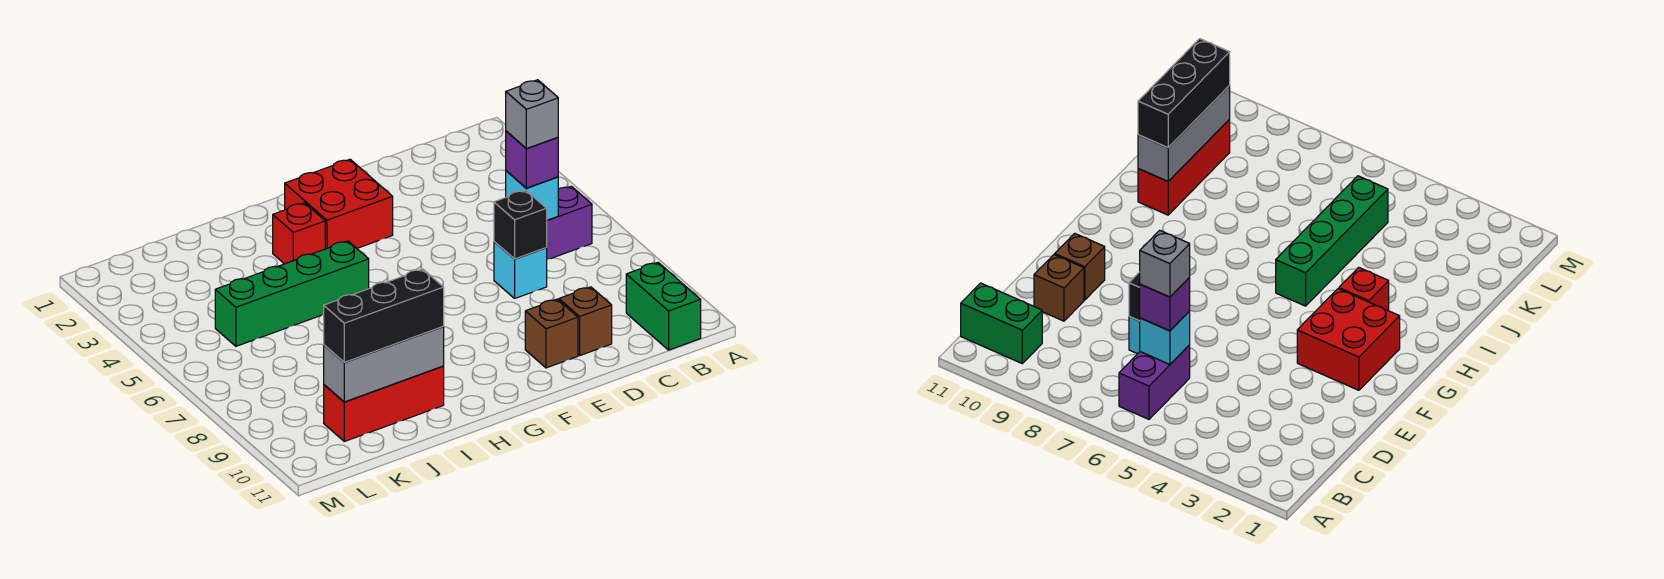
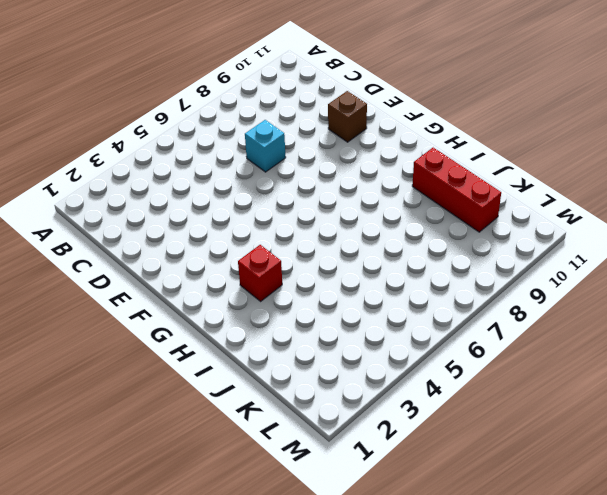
none -> purple 1x2 brick [546,186,592,259]
none -> green 1x2 brick [626,263,701,350]
none -> brown 1x1 brick [559,287,612,355]

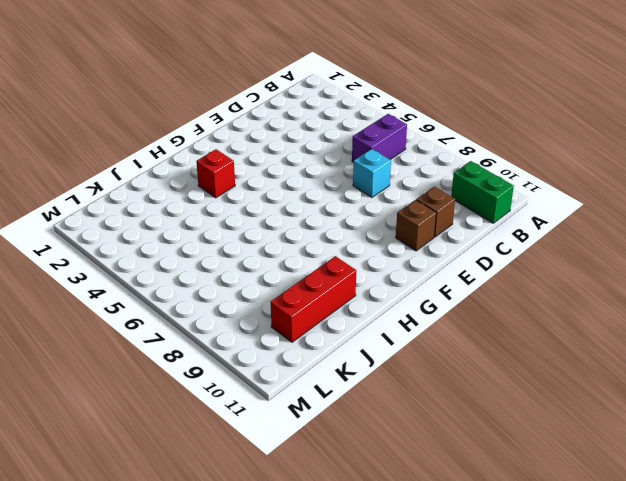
none -> red 2x2 brick [285,159,393,249]
none -> green 1x4 brick [215,241,369,346]
none -> cyan 1x1 brick [506,171,558,220]

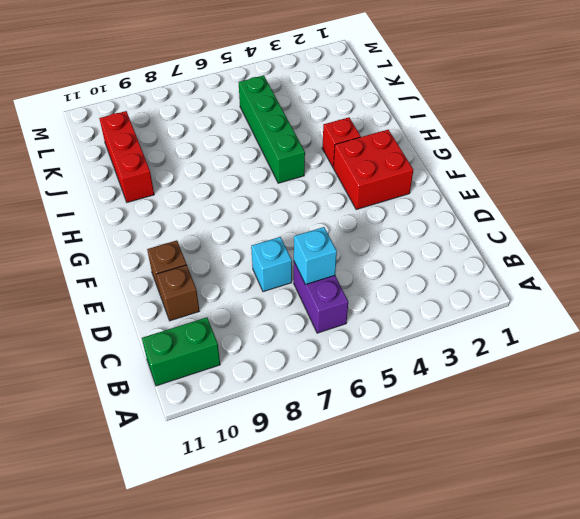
none -> black 1x1 brick [494,190,547,259]
none -> grey 1x3 brick [324,327,444,402]
none -> purple 1x1 brick [506,131,558,188]

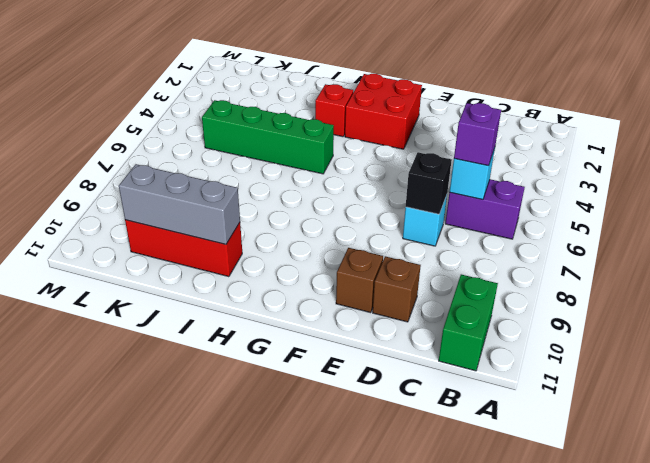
none -> black 1x3 brick [324,269,444,362]
none -> grey 1x1 brick [506,80,558,149]

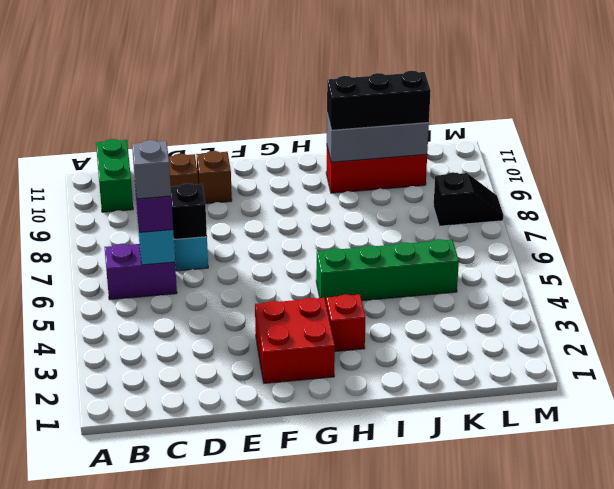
black 1x2 slope [433,172,504,226] -> none

